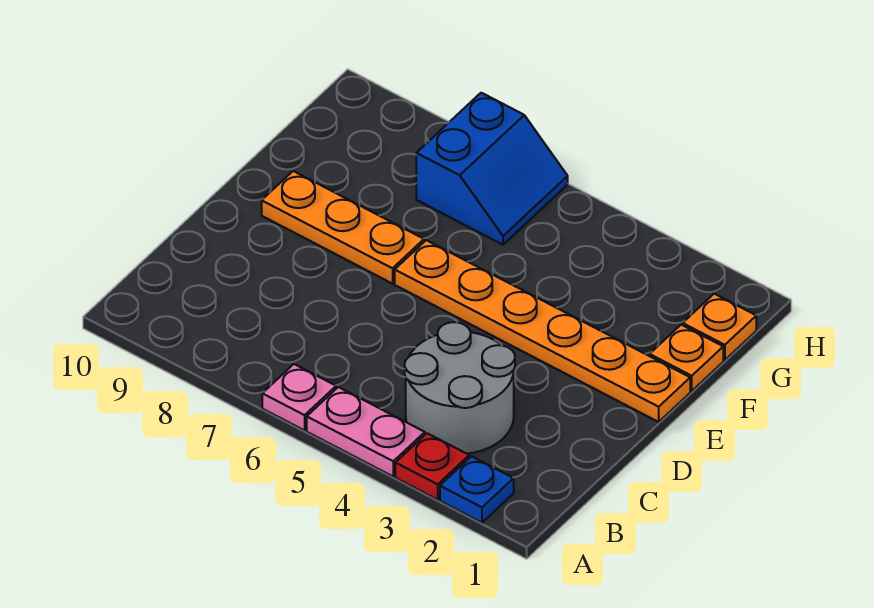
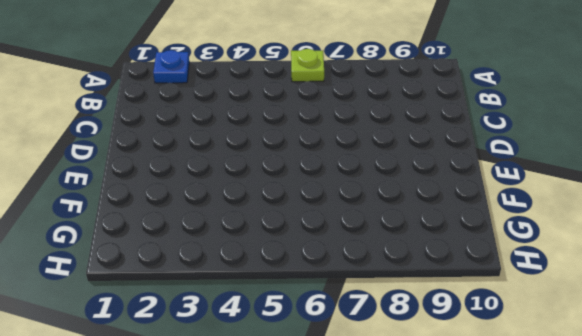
lime 1x1 plate [291,49,324,82] -> pink 1x1 plate [262,364,336,430]
none -> red 1x1 plate [395,433,469,500]
none -> pink 1x2 plate [307,387,425,476]

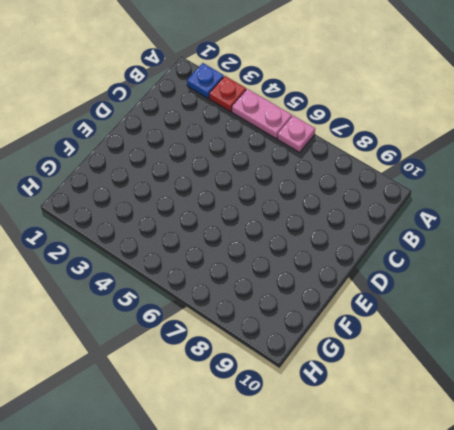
none -> grey 2x2 round brick [405,322,515,454]
none -> orange 1x6 plate [395,240,690,422]

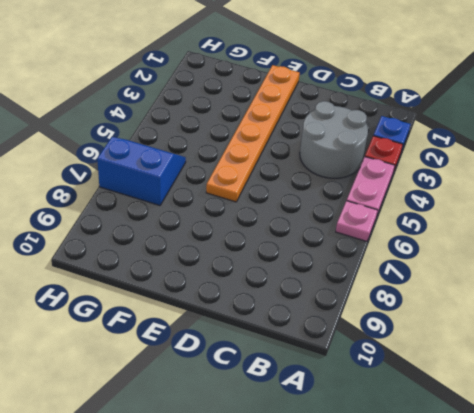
none -> orange 1x3 plate [262,171,424,284]
none -> orange 1x1 plate [650,325,723,391]

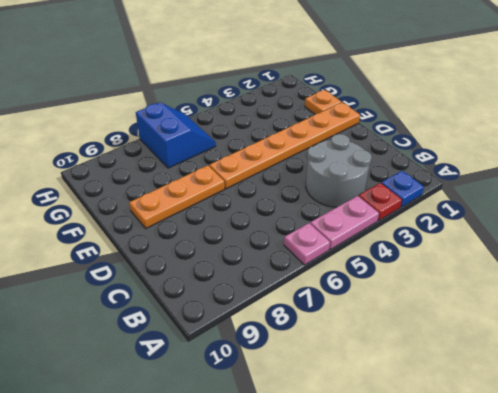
none -> orange 1x1 plate [683,294,756,360]

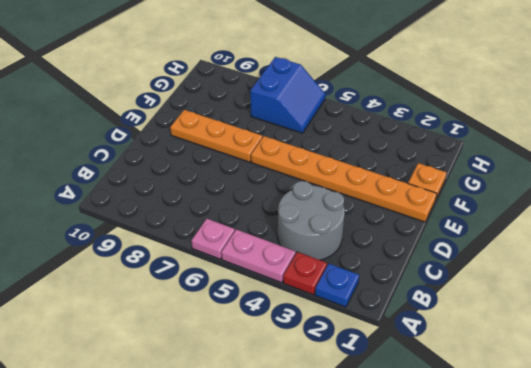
none -> orange 1x1 plate [683,294,756,360]

